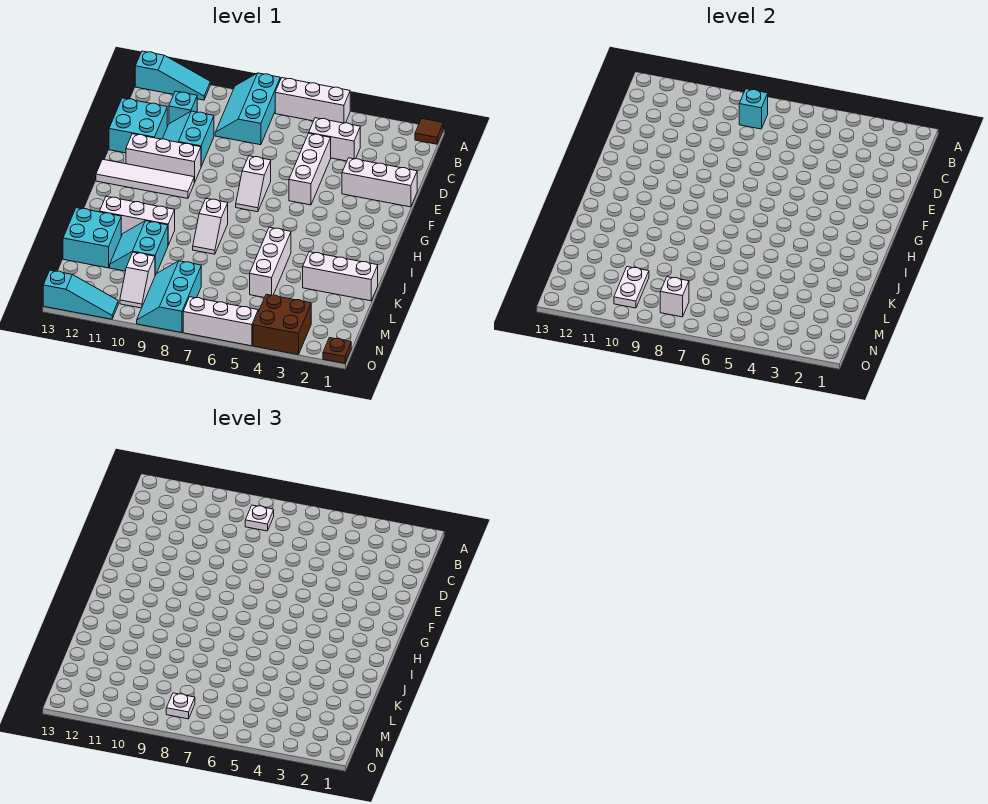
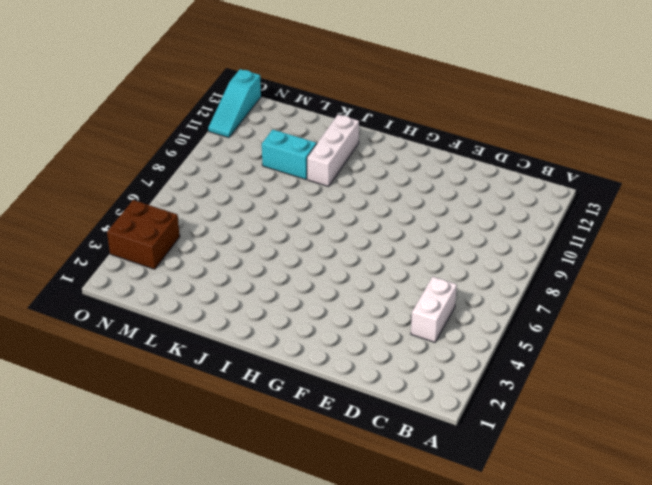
none -> brown 1x1 tile [415,118,443,144]
none -> white 1x3 brick [275,78,350,123]
none -> cyan 2x3 slope [215,73,280,145]
none -> cyan 1x3 slope [135,51,210,100]

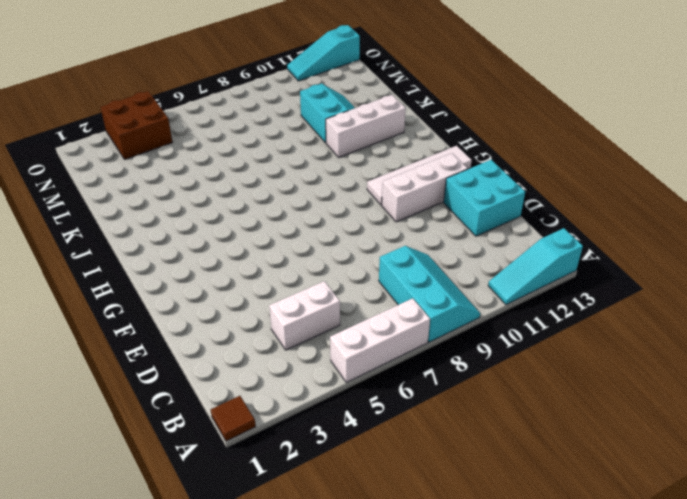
none -> cyan 1x1 brick [169,91,197,124]
none -> white 1x3 brick [289,133,331,205]
none -> cyan 2x2 slope [163,111,214,166]
none -> white 1x3 brick [342,158,417,207]

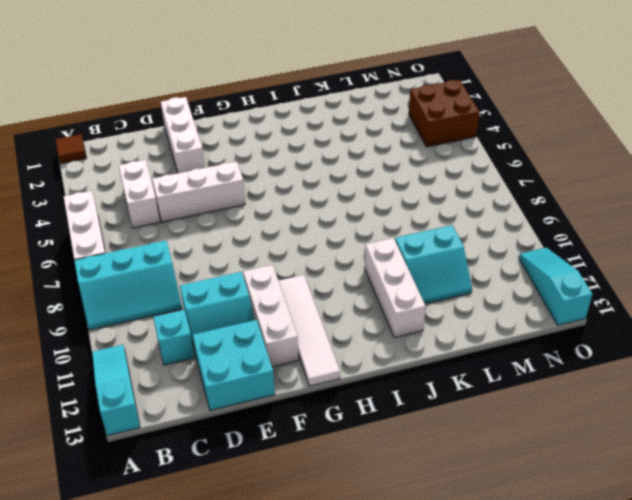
none -> white 1x2 slope [236,156,271,212]
none -> white 1x2 slope [193,199,228,254]
none -> white 1x3 brick [250,227,291,298]
none -> white 1x3 brick [303,252,378,301]

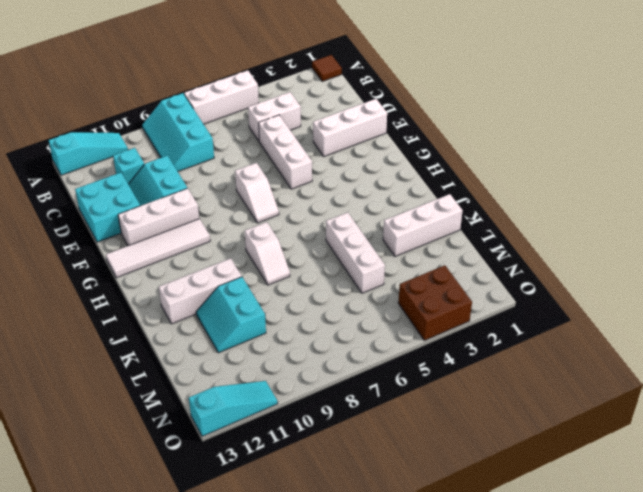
none -> cyan 2x2 brick [63,208,121,268]
none -> cyan 2x3 slope [137,261,201,333]
none -> white 1x2 slope [120,252,155,308]
none -> brown 1x1 plate [323,338,351,363]

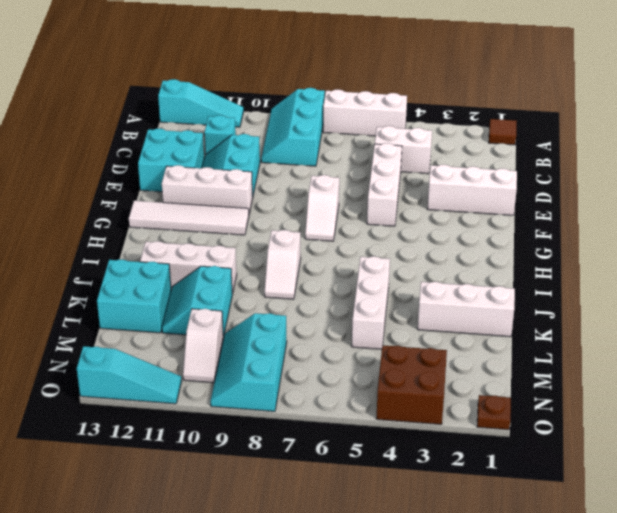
none -> white 1x3 brick [183,297,258,346]
none -> cyan 1x1 brick [739,89,768,129]
none -> white 1x2 plate [614,267,649,308]
none -> white 1x1 brick [660,277,689,317]

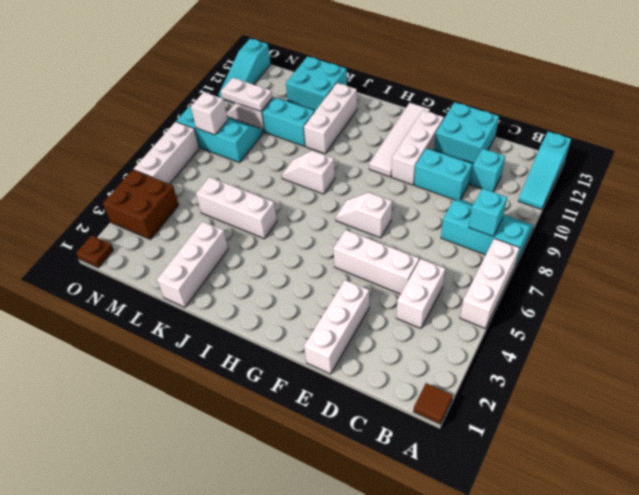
none -> white 1x1 plate [245,505,274,531]
none -> white 1x1 plate [166,693,195,719]

